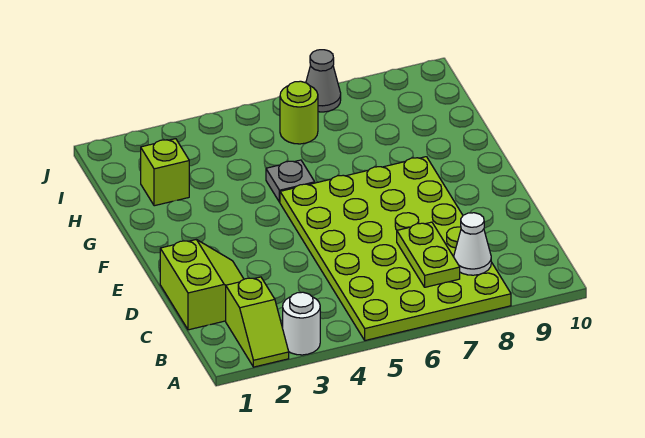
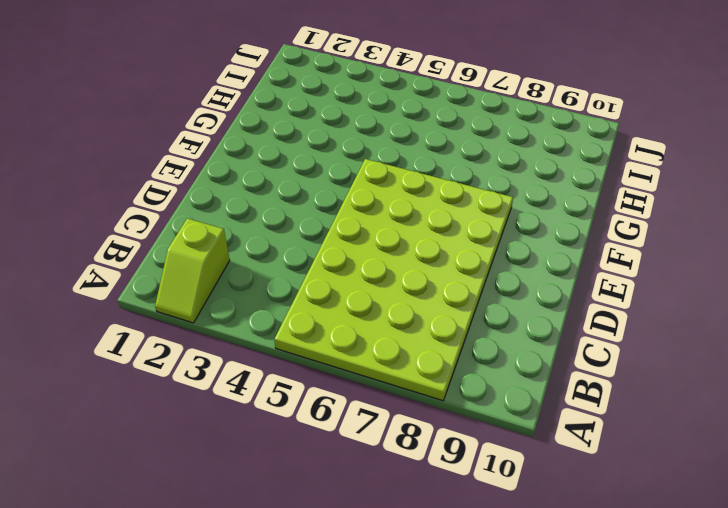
none -> white 1x1 round brick [283,292,320,355]
none -> lime 2x2 slope [160,239,244,330]

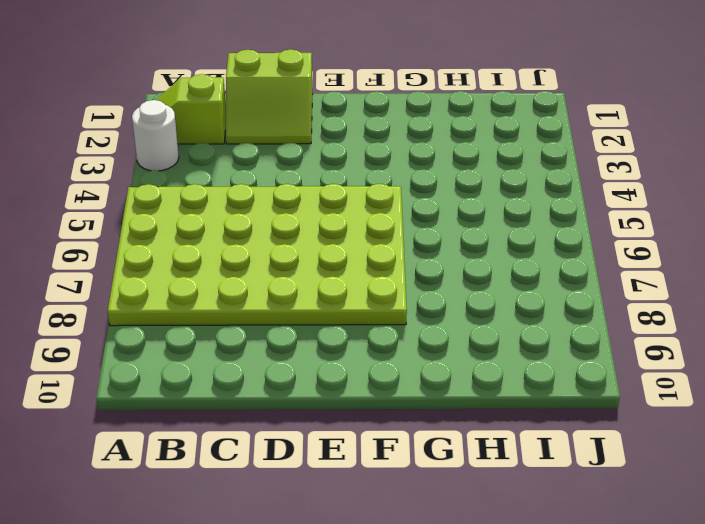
none -> grey 1x1 plate [266,160,315,202]
none -> lime 1x1 brick [141,139,189,206]

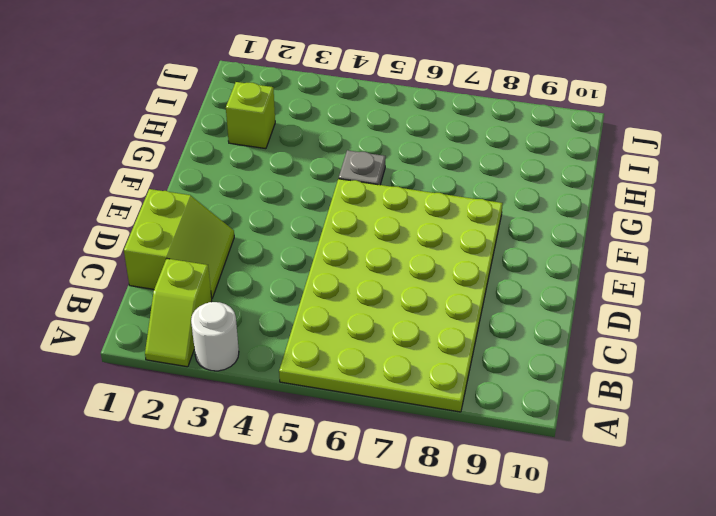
none -> lime 1x1 round brick [280,81,318,144]
none -> grey 1x1 cone [306,50,341,112]

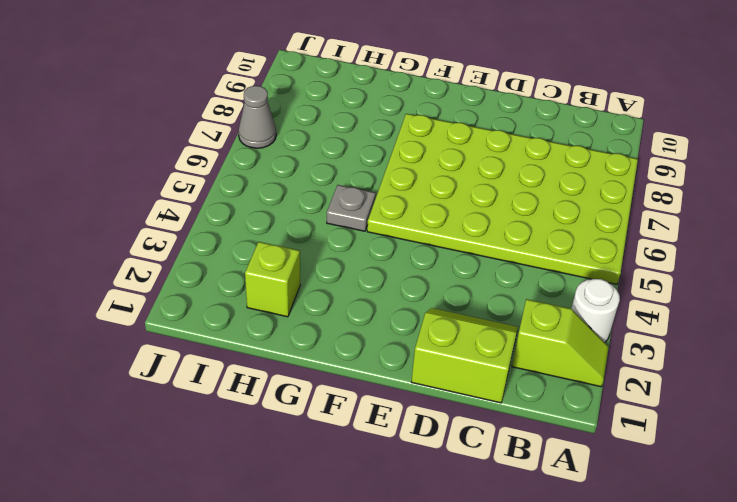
none -> lime 1x1 round brick [280,81,318,144]
none -> lime 1x2 plate [397,222,460,287]

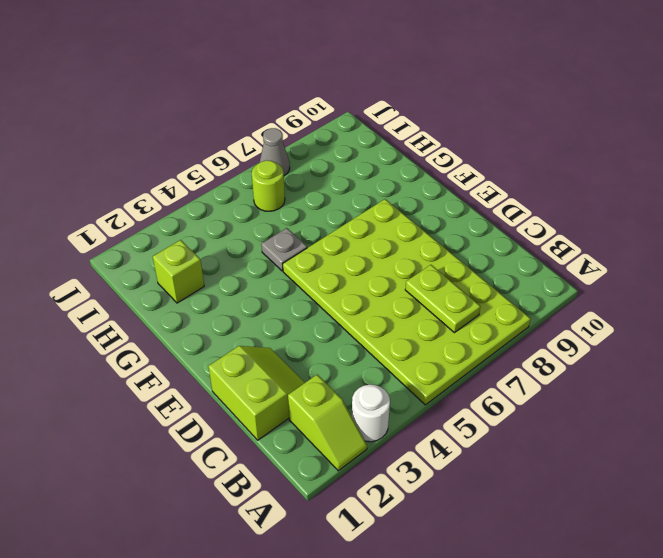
none -> white 1x1 cone [454,213,491,275]

